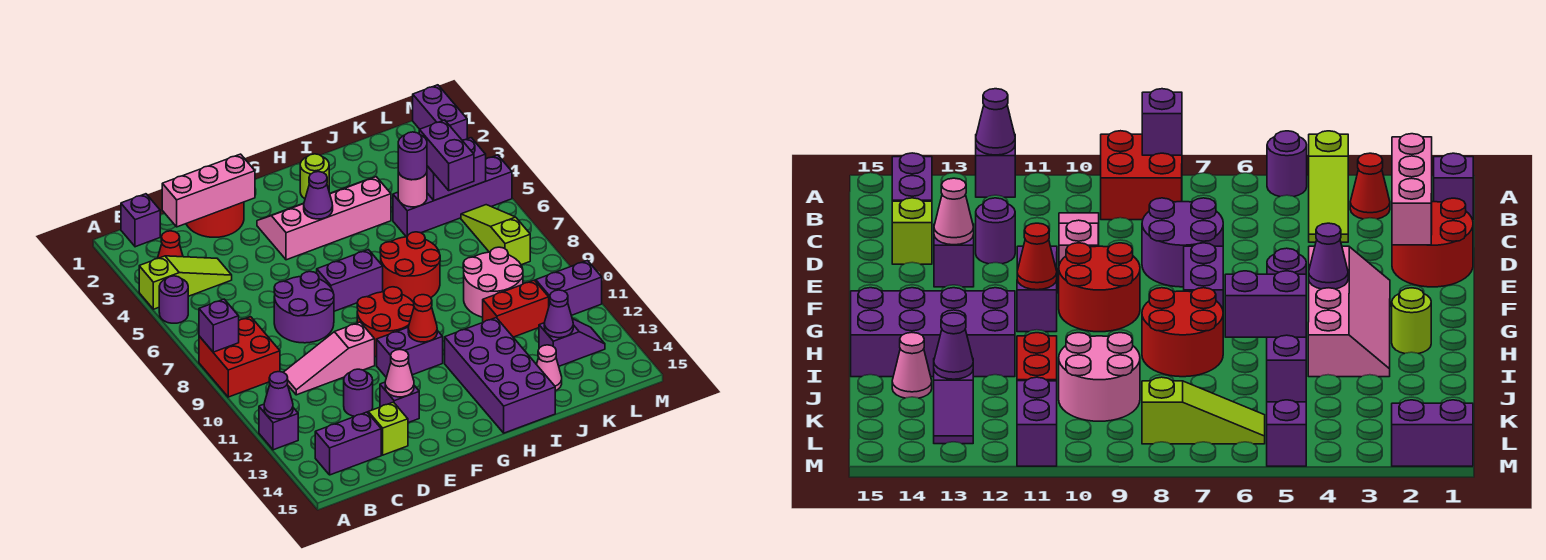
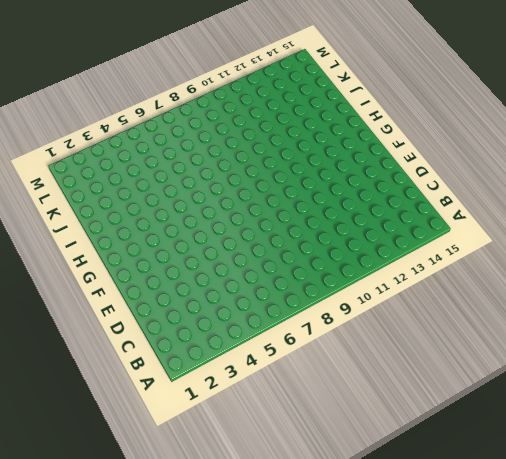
none -> lime 1x3 slope [139,256,232,309]
none -> purple 1x1 round brick [159,276,188,323]
none -> red 2x2 brick [199,317,280,397]
none -> purple 1x1 brick [259,404,298,450]

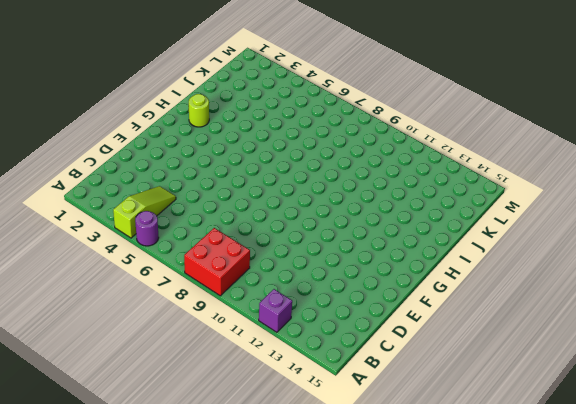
none -> purple 1x1 brick [121,194,160,247]
none -> red 1x1 cone [157,231,183,259]
none -> purple 1x2 brick [315,412,381,475]
none -> pink 1x3 slope [283,322,375,395]

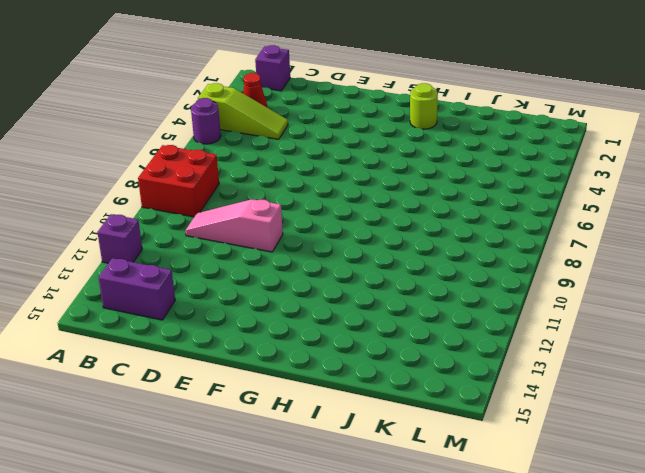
none -> red 2x2 round brick [186,202,244,237]
none -> purple 2x2 round brick [274,272,334,343]
none -> purple 1x1 round brick [344,369,373,416]
none -> lime 1x1 brick [368,402,408,455]

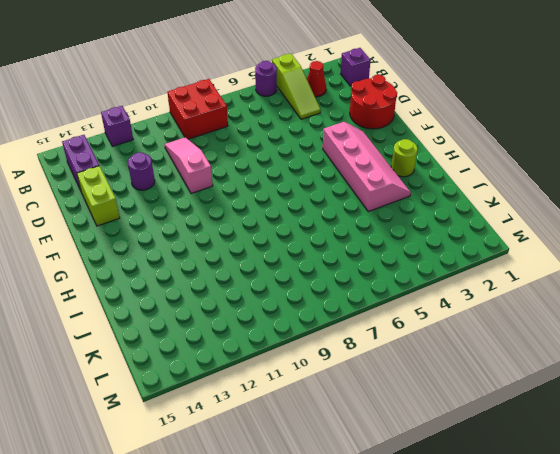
lime 1x2 brick [77,166,120,226] -> lime 1x1 brick [368,402,408,455]
none -> purple 2x2 round brick [274,272,334,343]
none -> purple 1x1 brick [380,382,419,423]
none -> purple 1x2 brick [317,250,383,311]
none -> red 2x2 round brick [357,287,414,357]

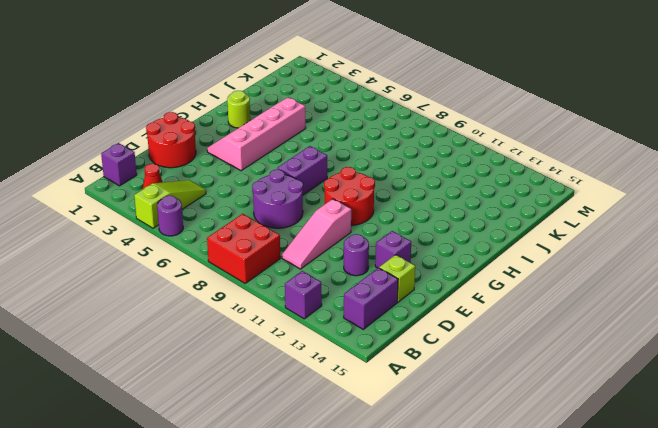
none -> purple 1x2 brick [377,328,443,377]
none -> red 2x2 round brick [380,232,440,302]
none -> purple 2x4 brick [445,318,555,433]
none -> purple 1x4 brick [393,155,512,237]

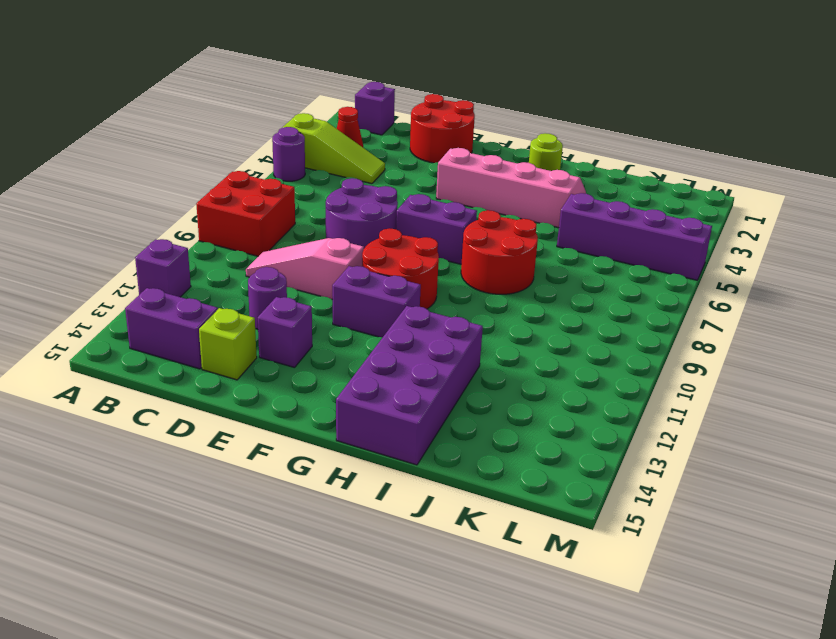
none -> pink 2x2 round brick [463,247,523,317]
none -> red 1x2 brick [483,280,549,337]
none -> pink 1x1 cone [537,345,562,391]
none -> purple 1x2 slope [539,319,605,366]

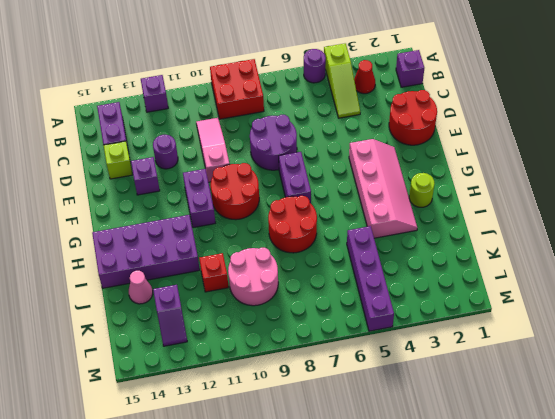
red 1x1 brick [199,253,229,292] -> red 1x2 brick [483,280,549,337]
none -> lime 1x3 slope [461,205,530,265]
none -> purple 1x2 brick [536,260,602,315]
none -> purple 1x2 brick [413,85,467,140]
none -> purple 1x1 brick [199,299,239,352]

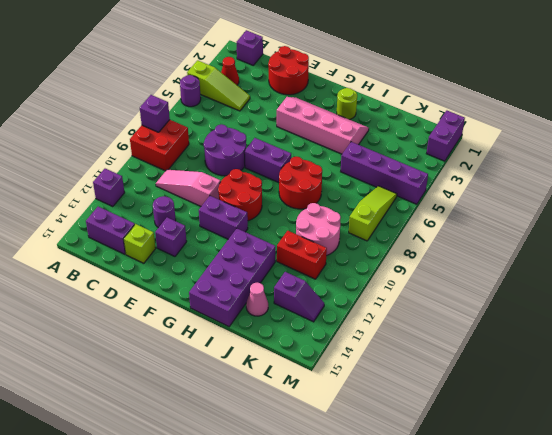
none -> purple 1x2 brick [536,260,602,315]
none -> purple 1x1 cone [264,372,293,419]
none -> pink 1x3 brick [162,154,255,227]
none -> pink 1x1 cone [385,349,414,397]

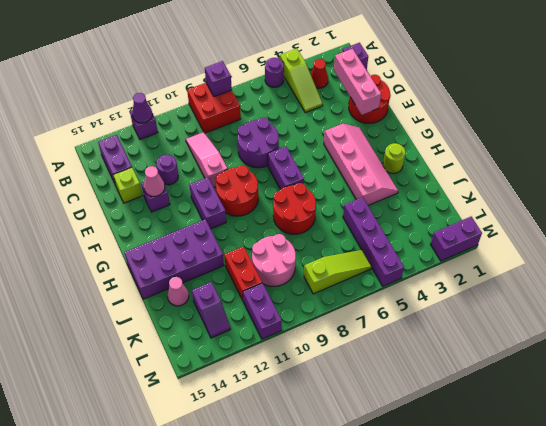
none -> purple 1x1 cone [304,172,333,219]
none -> red 1x1 cone [408,295,437,342]
none -> pink 1x1 round brick [398,173,427,207]
none -> purple 1x2 brick [427,138,486,200]

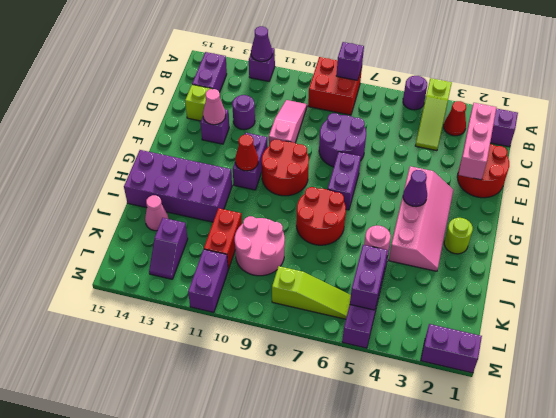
none -> purple 1x1 cone [544,290,573,338]
none -> purple 1x1 round brick [398,132,427,180]
none -> purple 1x2 brick [419,120,474,190]

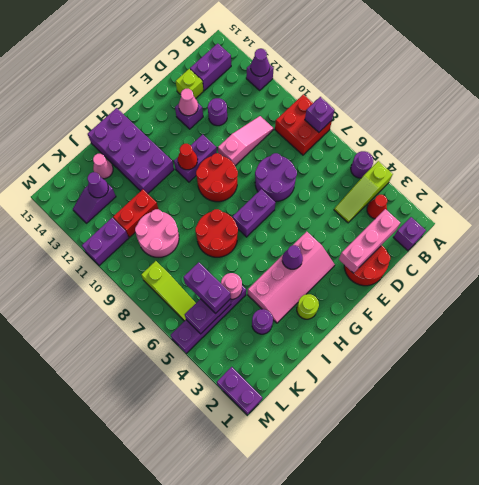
purple 1x1 round brick [252,309,273,334] -> purple 1x1 round brick moved to [398,132,427,180]

